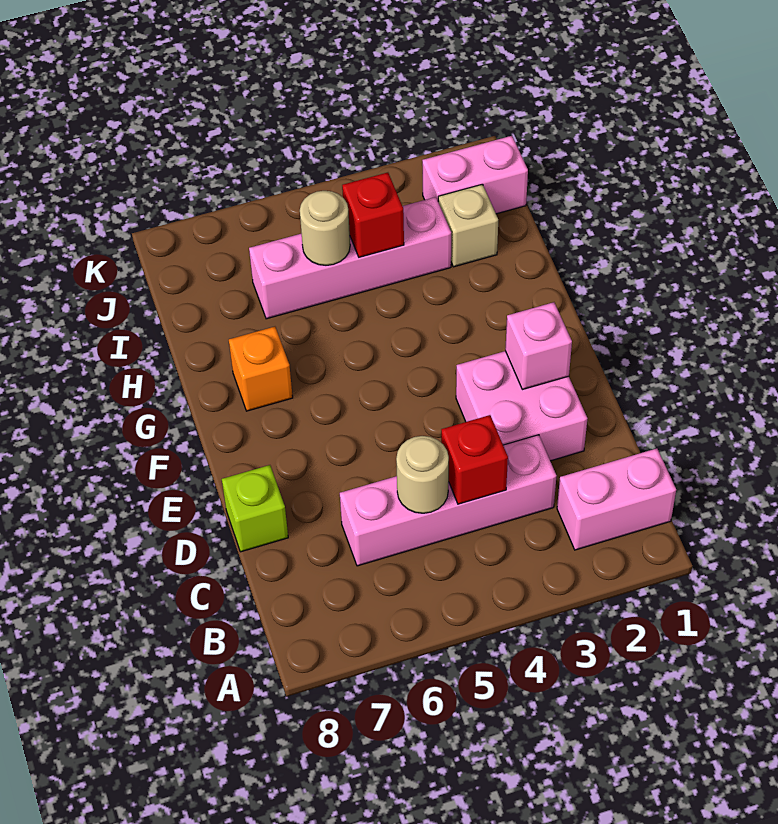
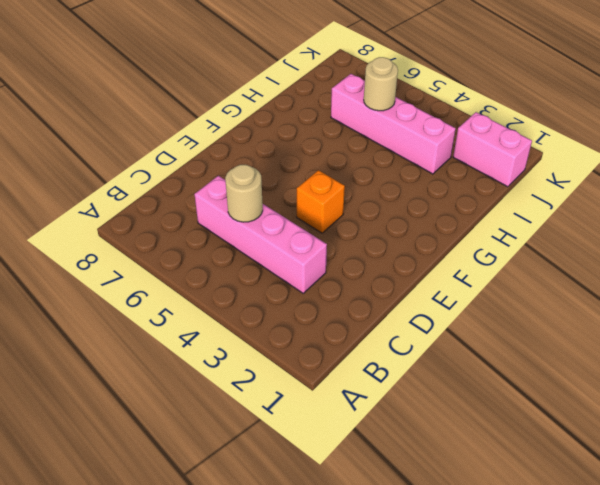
orange 1x1 brick [297,170,345,233] -> orange 1x1 brick moved to [229,327,293,411]
none -> pink 1x2 brick [557,448,676,550]
none -> pink 2x2 brick [456,351,587,461]
none -> lime 1x1 brick [222,465,288,552]

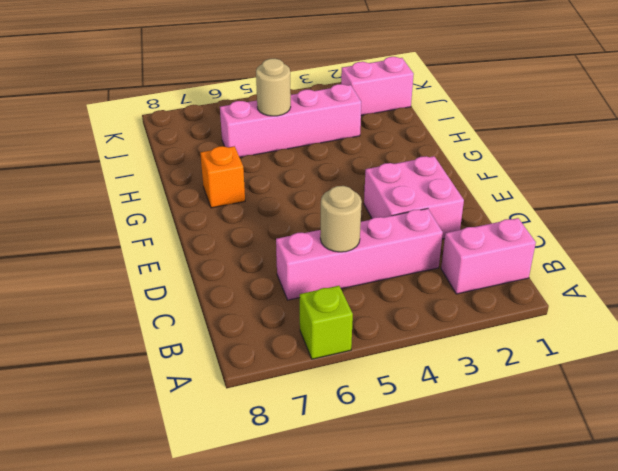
lime 1x1 brick [300,286,353,359] -> lime 1x1 brick moved to [222,465,288,552]
none -> tan 1x1 brick [438,184,498,267]
none -> red 1x1 brick [441,415,508,504]
none -> pink 1x1 brick [505,302,572,390]

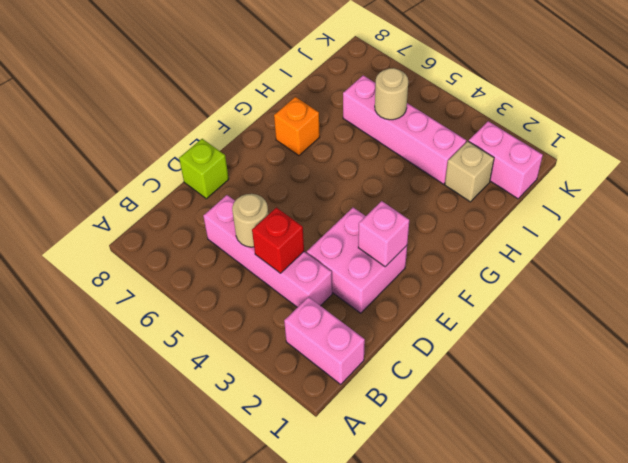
none -> red 1x1 brick [342,173,404,257]

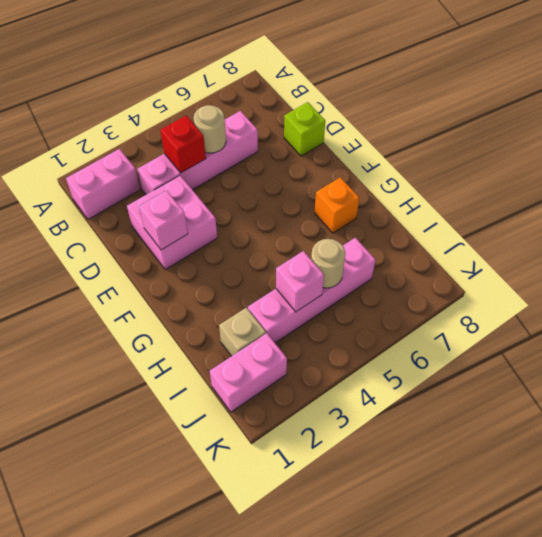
pink 1x1 brick [276,251,324,312] -> red 1x1 brick [342,173,404,257]

